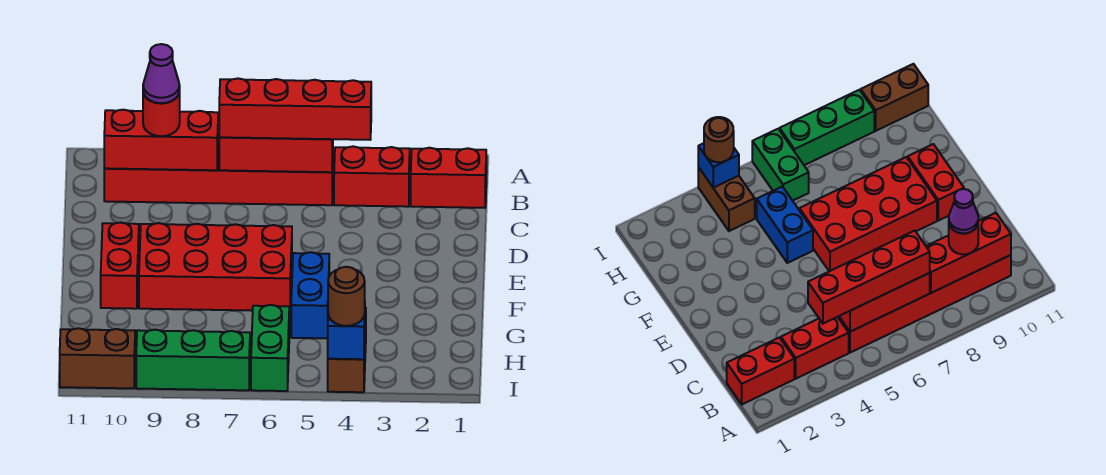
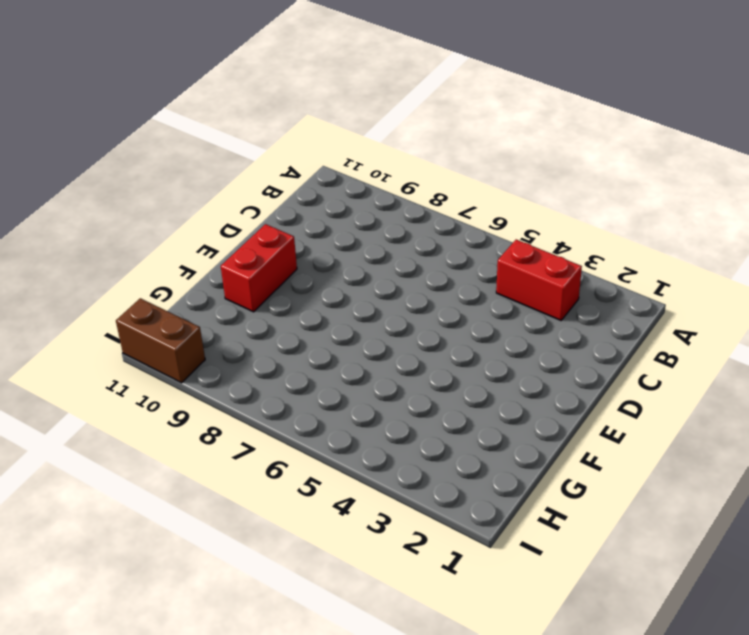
none -> red 1x2 brick [411,148,486,208]
none -> red 1x6 brick [104,145,333,205]
none -> red 2x4 brick [139,223,292,311]

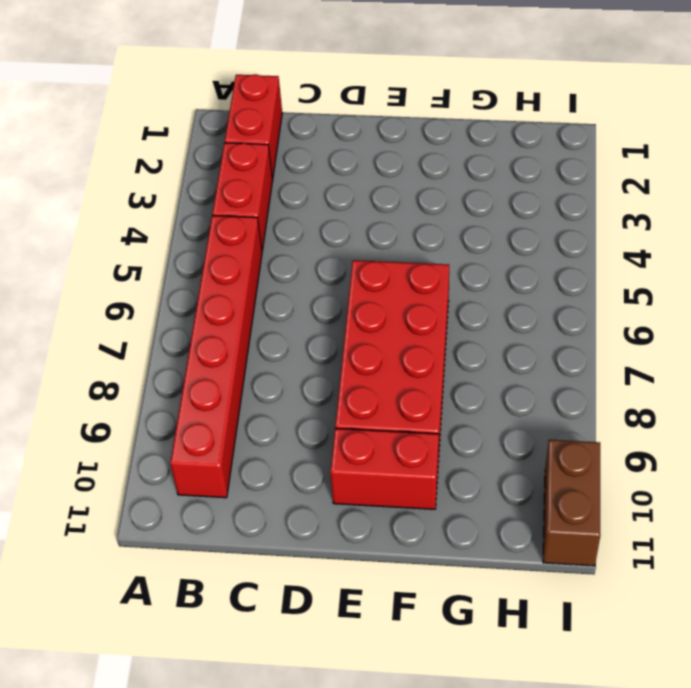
none -> blue 1x2 brick [291,252,329,338]
none -> brown 1x2 brick [328,308,366,392]
none -> green 1x2 brick [251,305,289,391]

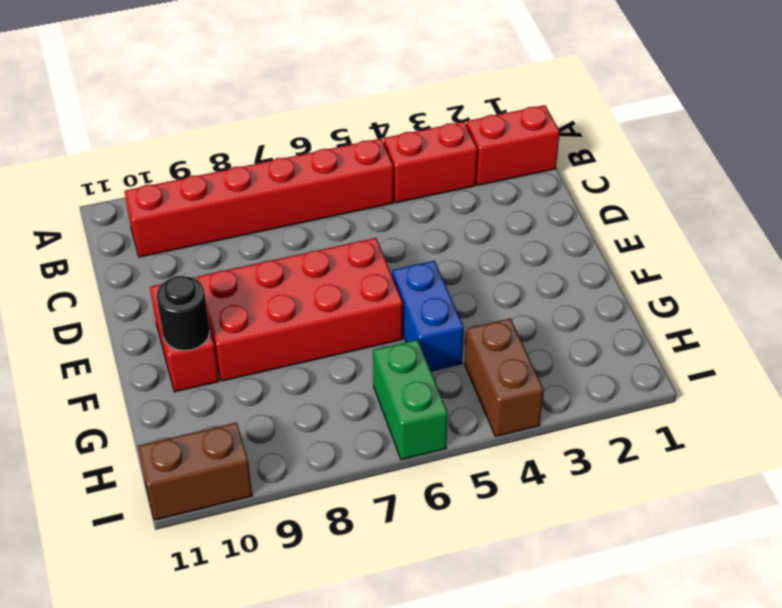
black 1x1 round brick [157,276,210,351] -> none
none -> green 1x3 brick [136,330,250,390]
none -> red 1x3 brick [219,137,333,172]
none -> red 1x3 brick [104,110,218,170]

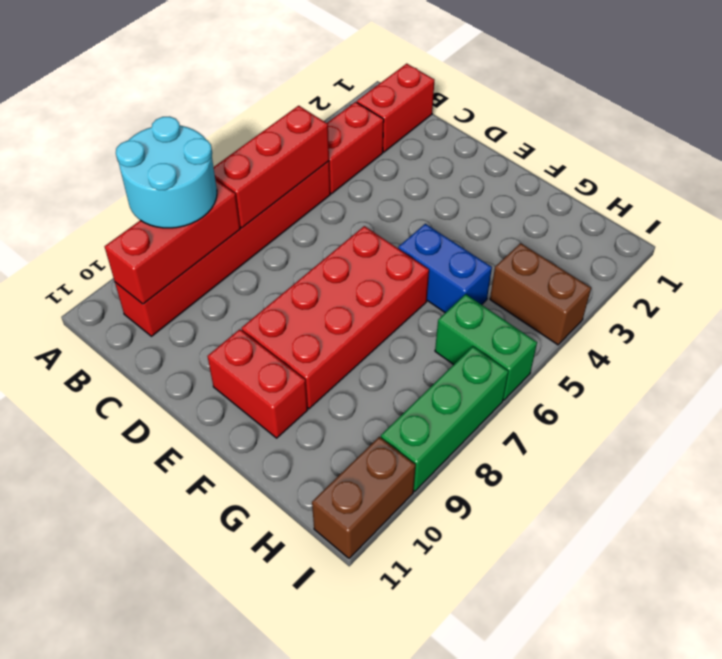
cyan 2x2 round brick [116,116,217,228] -> red 1x1 round brick [143,92,180,136]
none -> blue 1x1 brick [328,314,365,359]
none -> red 1x4 brick [219,78,371,140]
none -> brown 1x1 round brick [328,267,365,326]

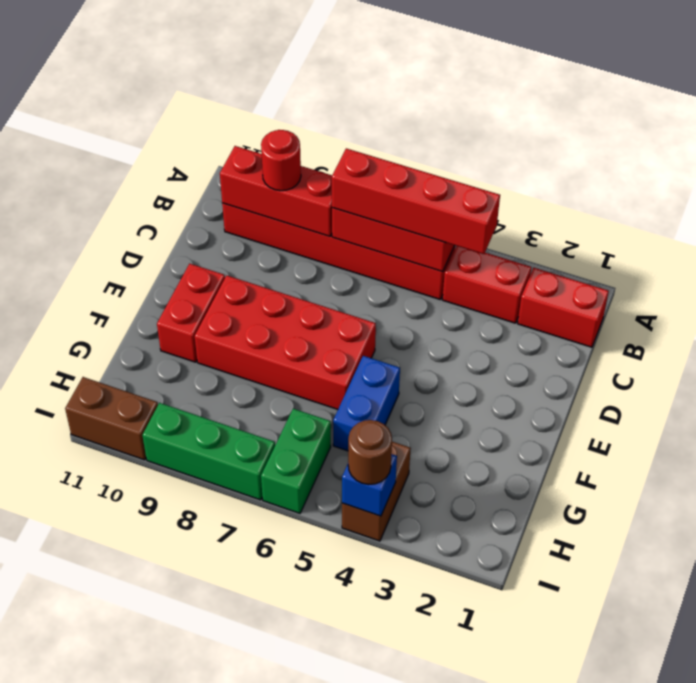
none -> purple 1x1 cone [143,44,180,103]

